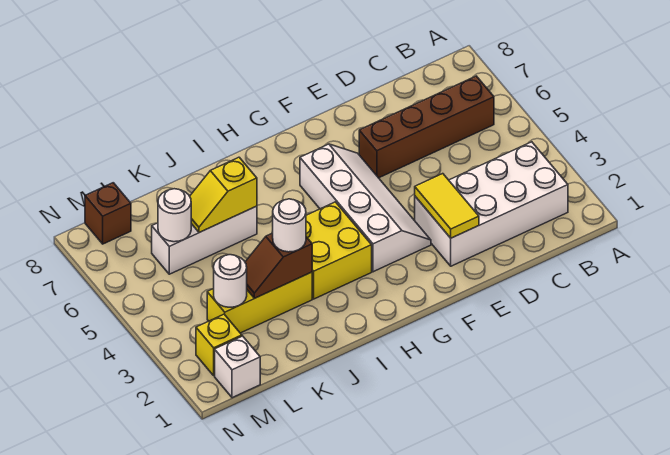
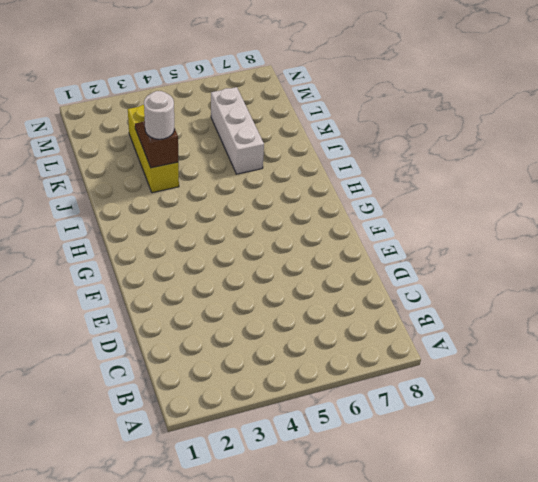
none -> white 2x4 brick [415,142,568,266]
none -> brown 1x4 brick [359,76,494,178]
none -> white 2x4 slope [300,144,431,272]

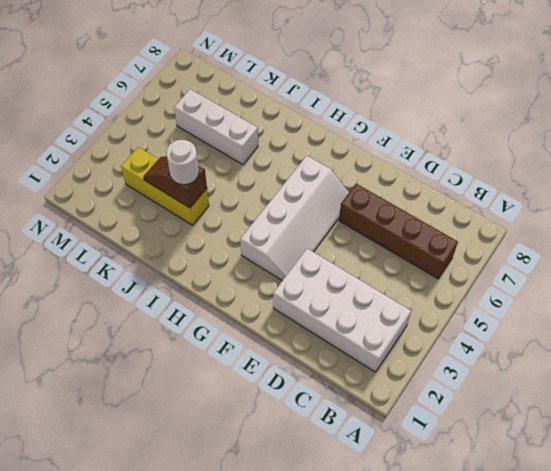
none -> yellow 2x2 brick [306,202,372,299]
none -> white 1x1 brick [215,336,260,398]
none -> yellow 1x1 brick [196,314,242,376]

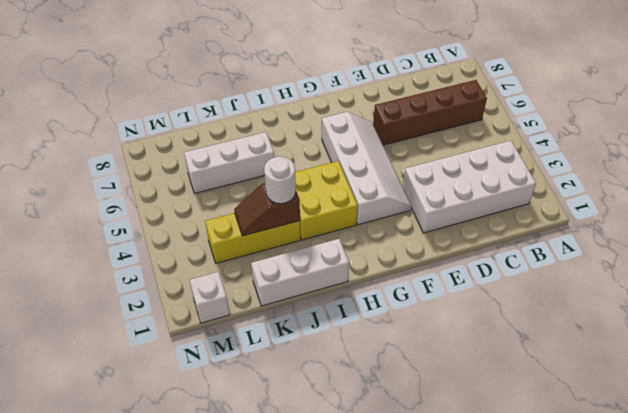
white 1x3 brick [251,239,349,306] -> none
none -> yellow 1x1 brick [196,314,242,376]
none -> brown 1x1 brick [85,183,131,244]
none -> yellow 1x2 tile [415,174,479,238]

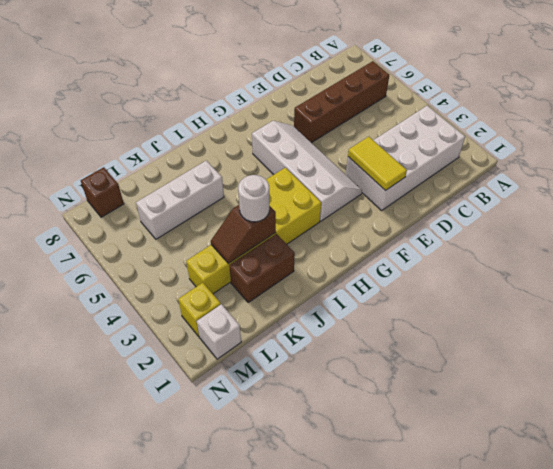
brown 1x2 brick [229,234,295,302] -> none
none -> yellow 1x2 slope [190,157,257,233]
none -> white 1x1 round brick [214,255,247,307]
none -> white 1x1 round brick [158,189,191,242]

